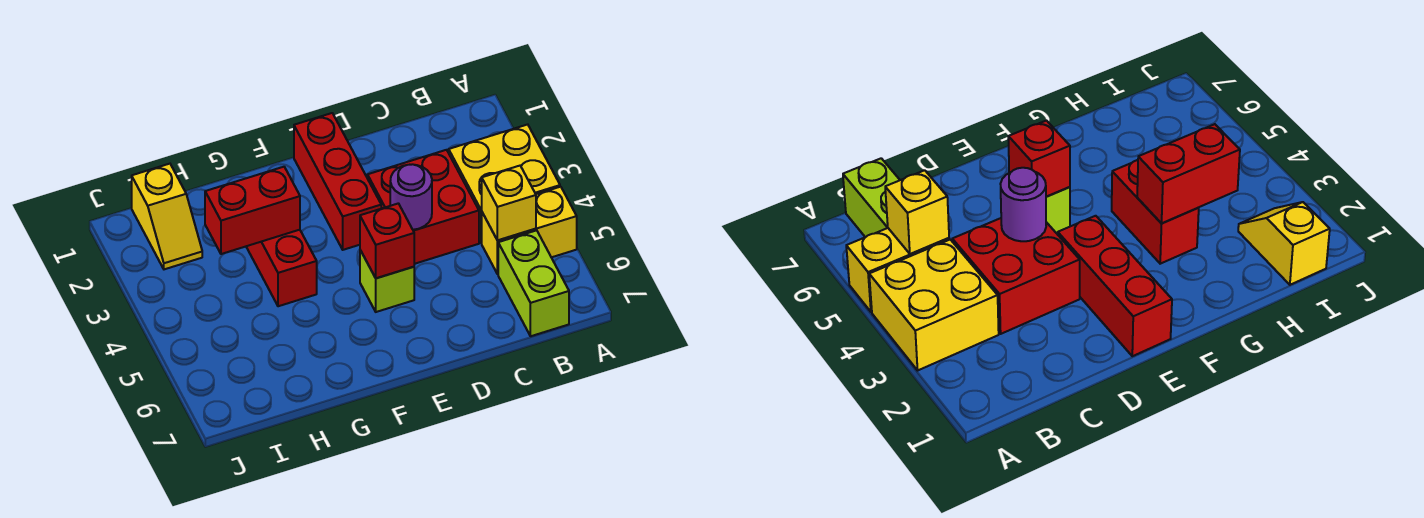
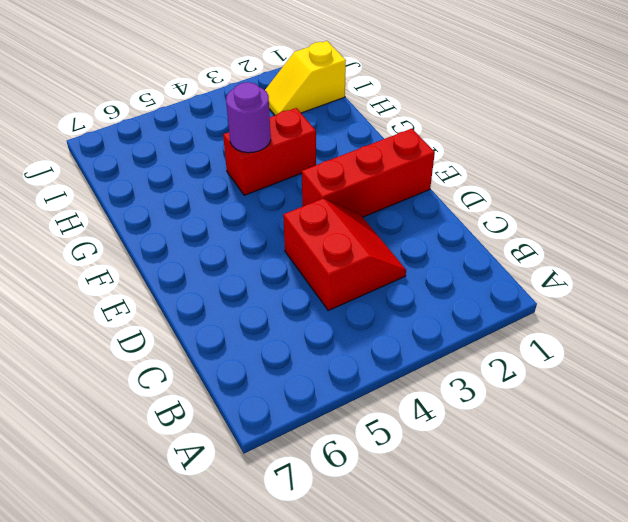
red 2x2 slope [283,199,406,310] -> red 2x2 brick [367,150,479,264]
purple 1x1 round brick [226,82,271,153] -> purple 1x1 round brick moved to [390,164,432,230]
none -> yellow 2x2 brick [449,124,560,243]
none -> yellow 1x2 brick [482,187,577,274]
none -> lime 1x2 brick [498,230,569,336]

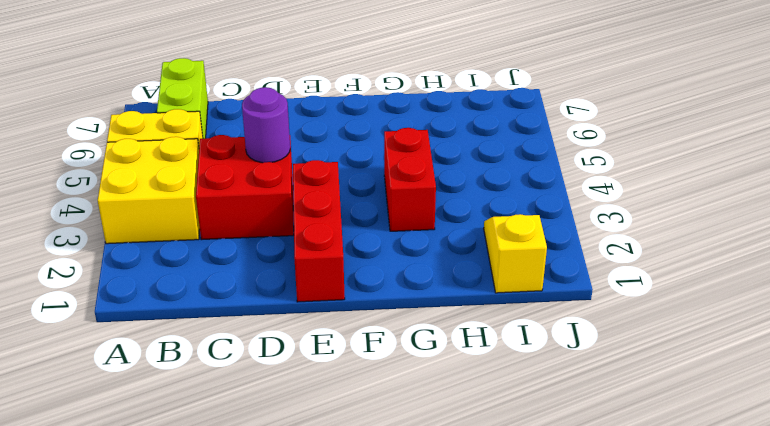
none -> lime 1x1 brick [360,250,414,312]
none -> yellow 1x1 brick [482,166,536,240]
none -> red 1x1 brick [360,203,414,278]

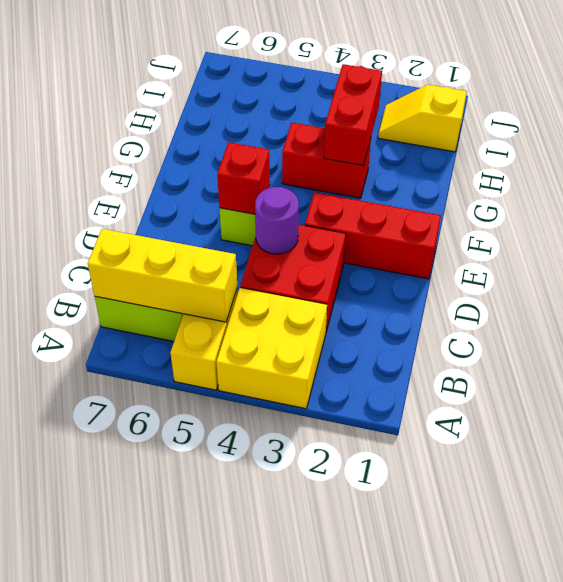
yellow 1x3 brick [88,229,237,322] -> yellow 1x1 brick [482,166,536,240]

